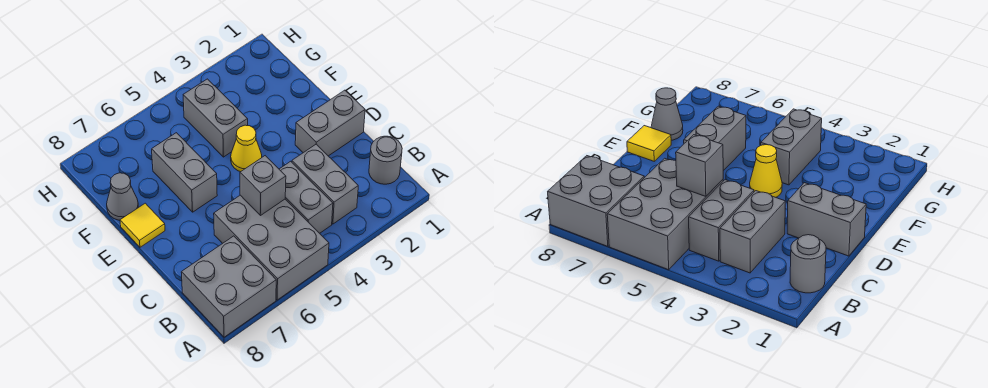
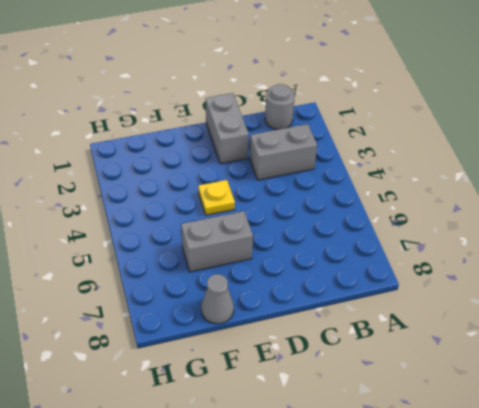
yellow 1x1 plate [198,180,235,215] -> yellow 1x1 cone [231,125,262,172]
none -> grey 2x3 brick [214,195,329,300]
none -> grey 2x2 brick [181,236,276,337]
none -> grey 1x2 brick [279,161,333,233]

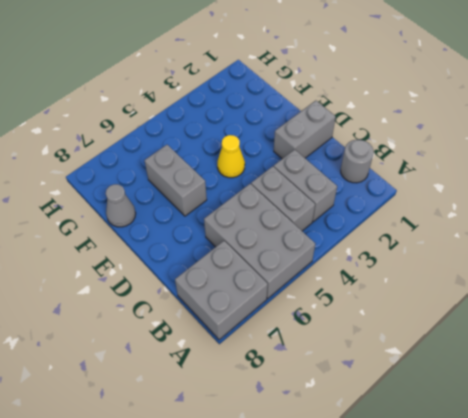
none -> yellow 1x1 tile [120,203,165,247]
none -> grey 1x2 brick [183,79,248,157]
none -> grey 1x1 brick [240,156,286,216]

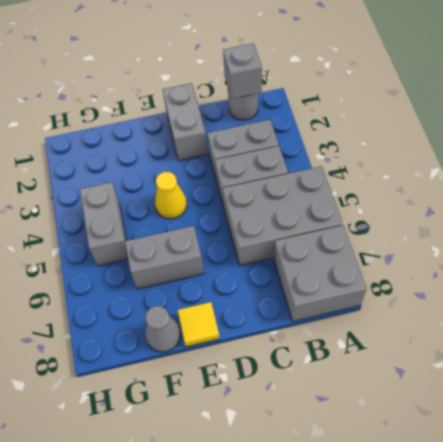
grey 1x1 brick [223,43,262,99] -> grey 1x1 brick moved to [240,156,286,216]
grey 1x2 brick [80,182,128,266] -> grey 1x2 brick turned to [183,79,248,157]

